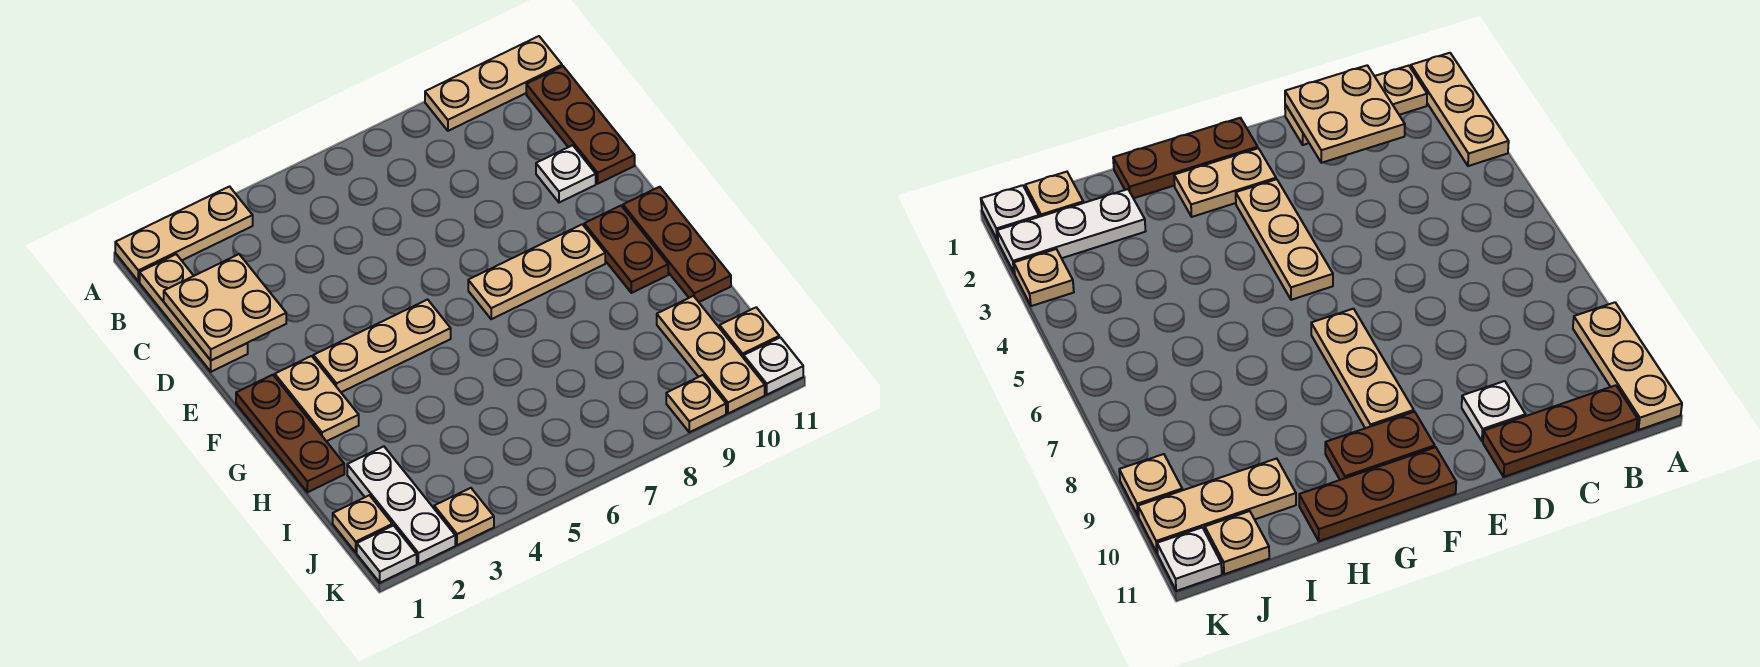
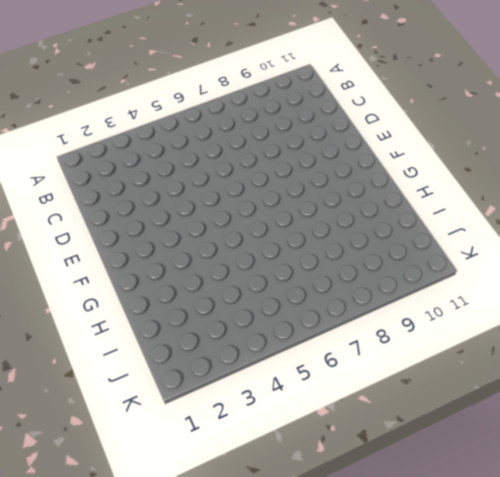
none -> tan 1x3 plate [115,187,253,281]
none -> tan 1x3 plate [425,36,562,131]
none -> tan 1x3 plate [140,254,248,372]

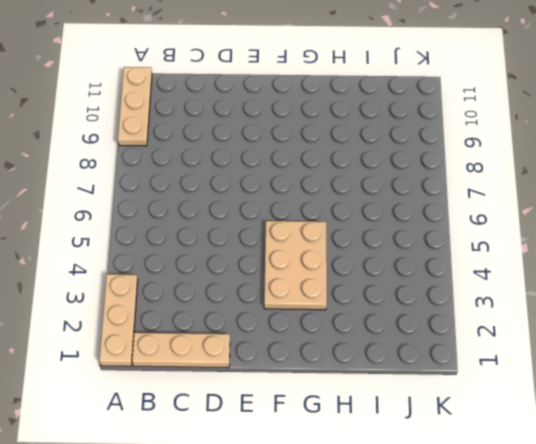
tan 2x3 plate [264,221,327,310] -> tan 1x3 plate [313,300,451,392]
none -> brown 1x3 plate [526,66,635,184]
none -> white 1x1 plate [536,145,596,203]
none -> brown 1x3 plate [236,375,344,492]

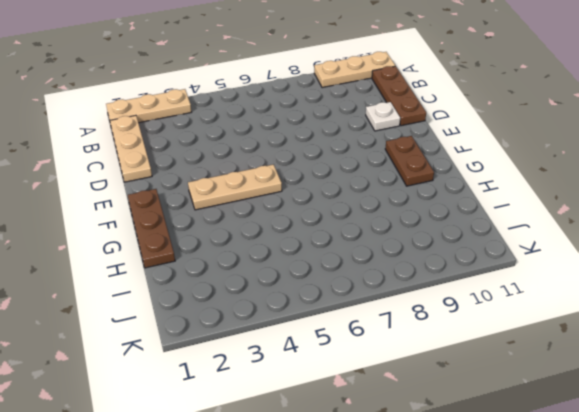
none -> tan 1x2 plate [275,356,359,441]
none -> tan 1x3 plate [468,224,605,319]
none -> brown 1x3 plate [623,187,731,302]

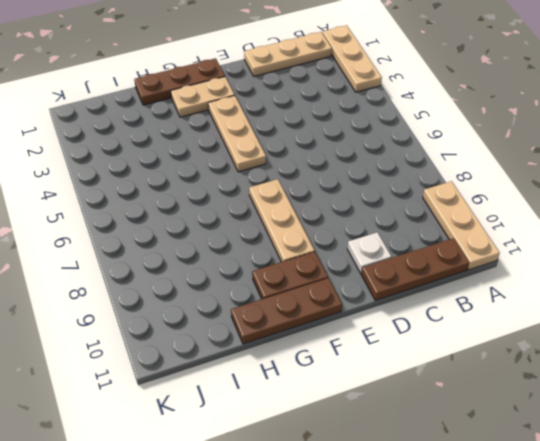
none -> white 1x3 plate [347,446,455,564]
none -> tan 1x3 plate [657,296,765,413]
none -> tan 1x1 plate [333,495,392,552]

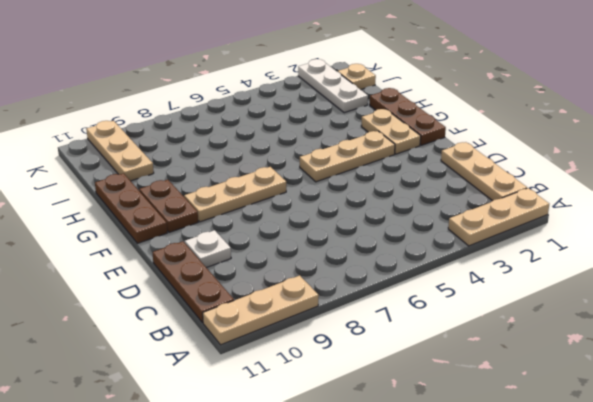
none -> tan 1x1 plate [720,307,779,358]
none -> white 1x1 plate [357,526,417,583]
none -> tan 1x1 plate [434,488,494,545]

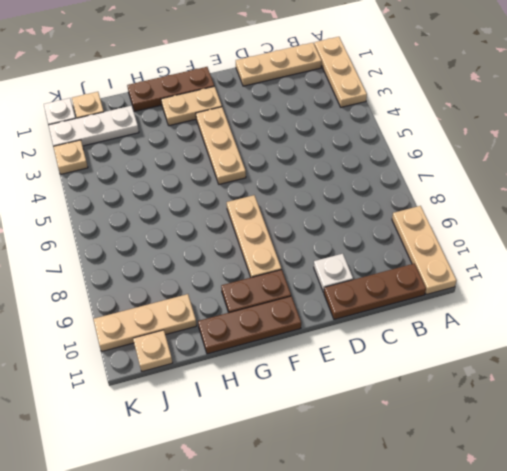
none -> tan 1x1 plate [666,375,726,432]
none -> white 1x1 plate [744,337,803,395]
none -> tan 2x2 plate [164,254,286,360]

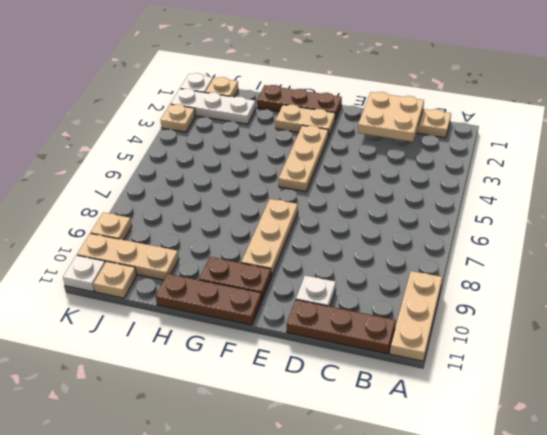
none -> tan 1x3 plate [115,187,253,281]

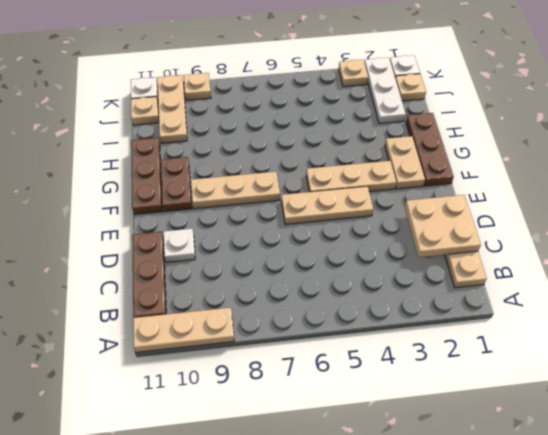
tan 1x3 plate [281,186,373,224] -> tan 1x3 plate moved to [115,187,253,281]

